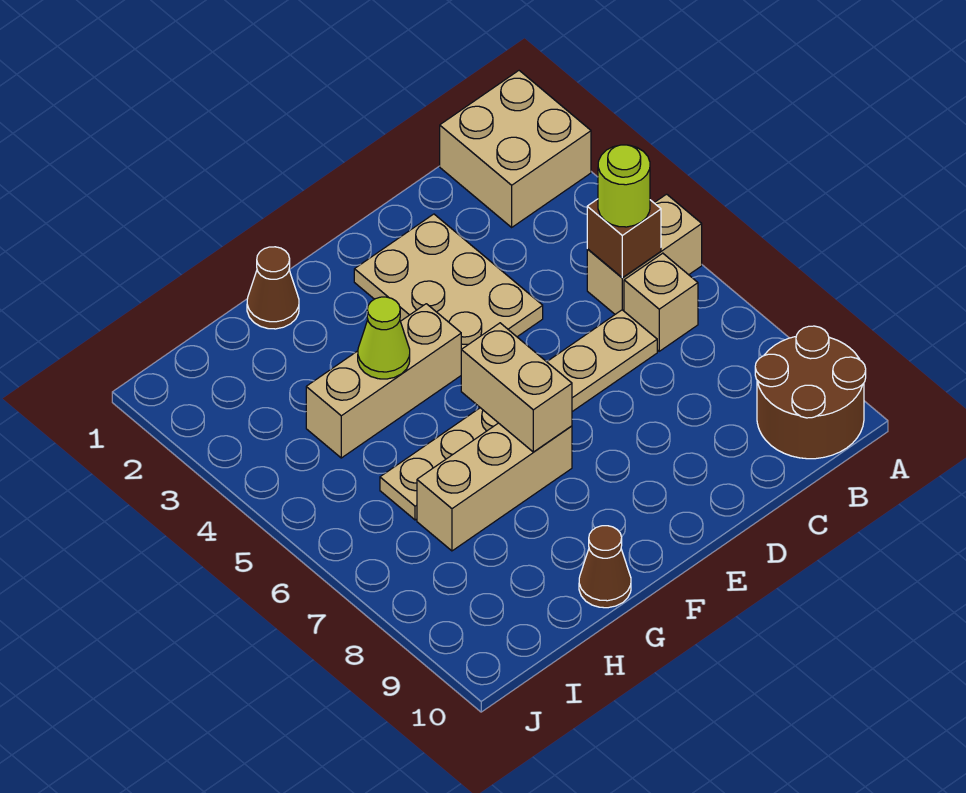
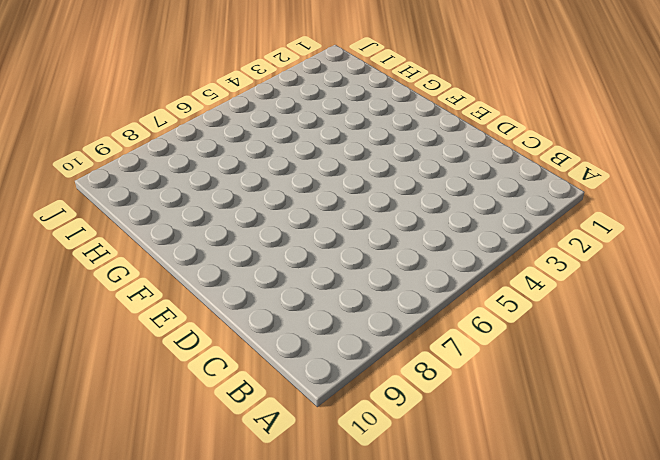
none -> tan 2x2 brick [440,71,591,227]
none -> tan 1x2 brick [587,194,702,314]
none -> brown 2x2 round brick [755,326,866,459]

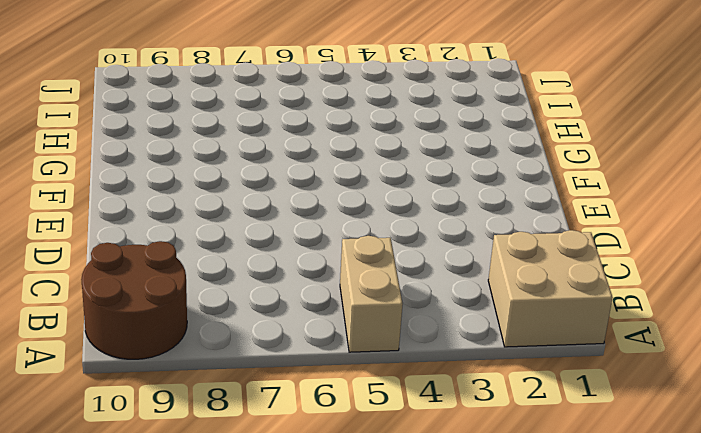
none -> tan 1x1 brick [624,253,698,351]
none -> tan 1x6 plate [380,310,657,520]
none -> tan 2x3 plate [354,214,543,349]

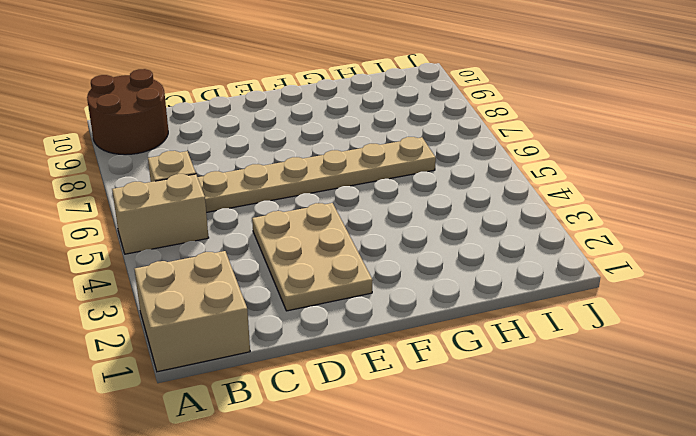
none -> tan 1x3 brick [306,304,461,458]
none -> tan 1x3 brick [417,423,572,551]
none -> brown 1x1 cone [247,247,299,329]

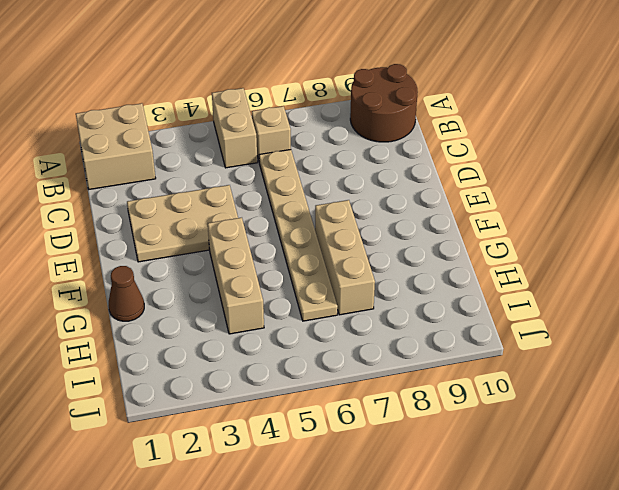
none -> brown 1x1 cone [579,526,631,608]
none -> brown 1x1 brick [587,199,661,278]
none -> tan 1x2 brick [461,323,572,452]

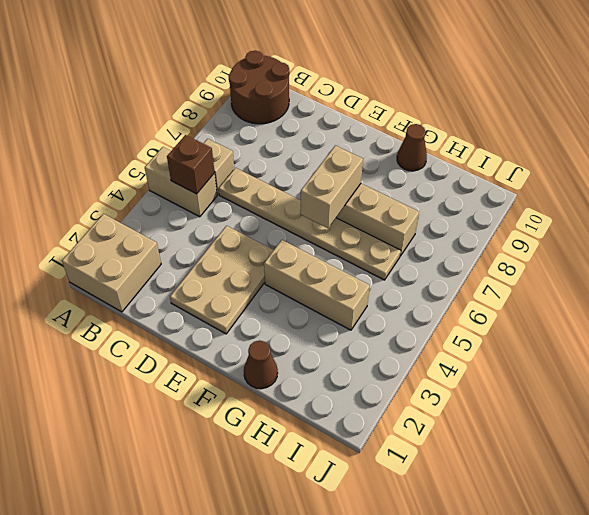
none -> lime 1x1 cone [358,297,410,379]
none -> lime 1x1 round brick [598,145,650,227]

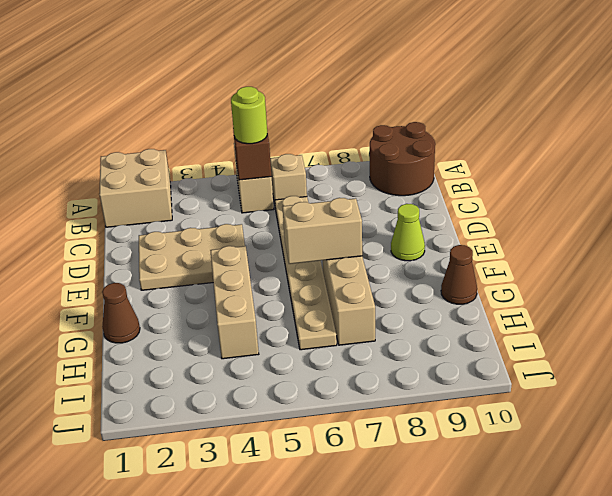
lime 1x1 cone [391,204,425,261] -> lime 1x1 cone moved to [358,297,410,379]

